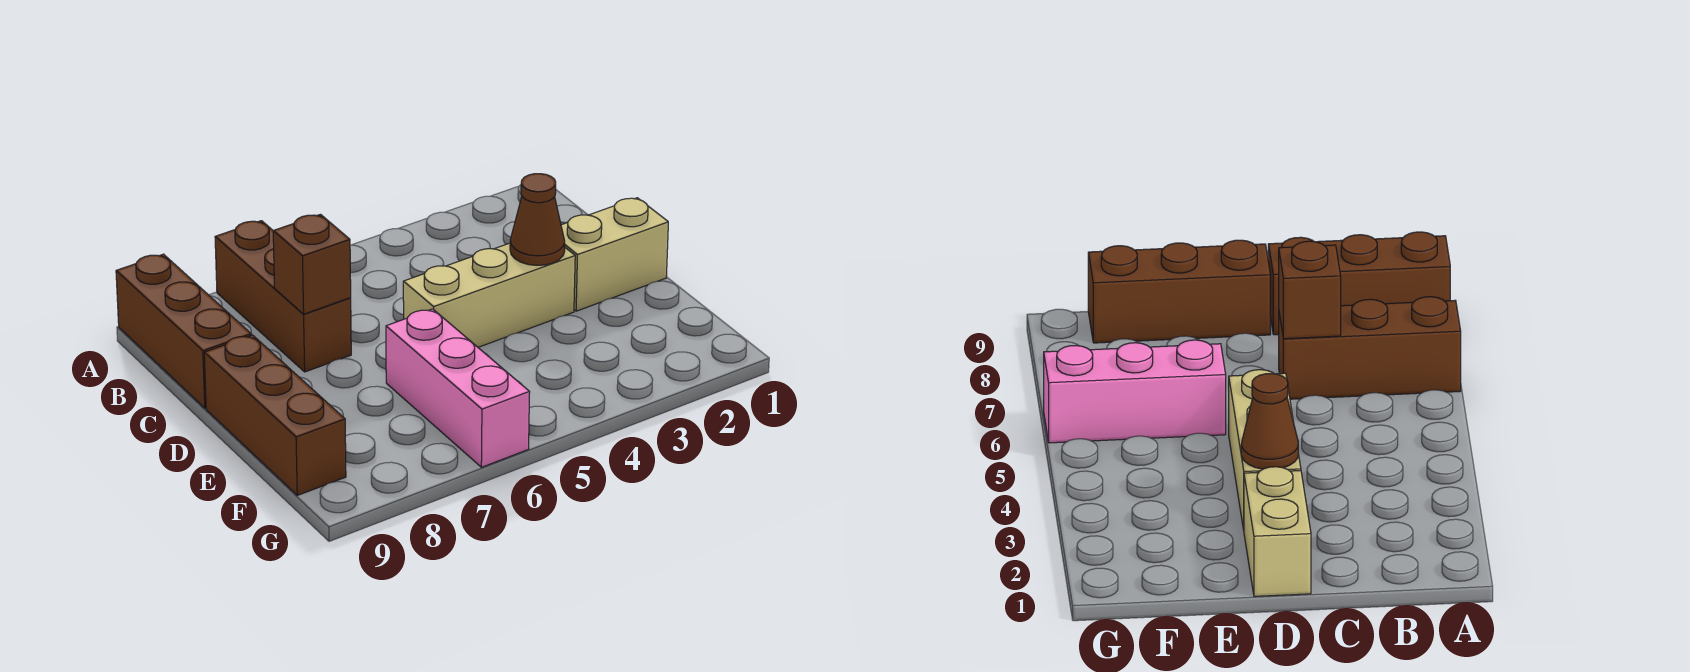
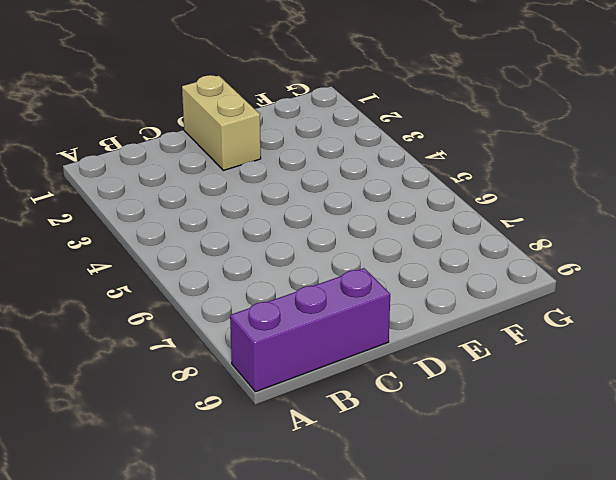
purple 1x3 brick [230,268,390,392] -> brown 1x3 brick [116,254,251,408]
none -> brown 1x3 brick [215,221,351,372]
none -> tan 1x3 brick [403,243,575,347]

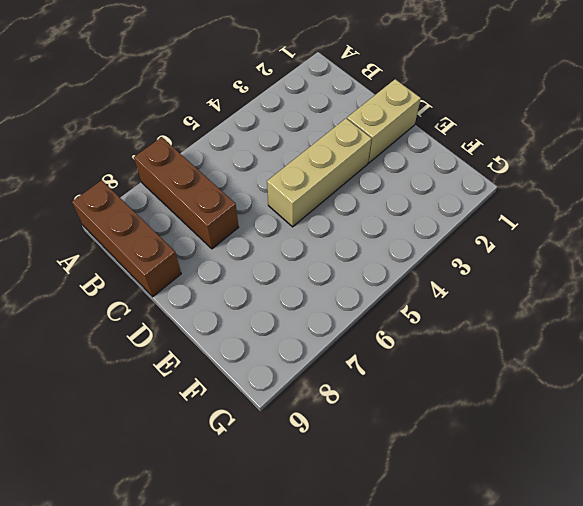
none -> brown 1x3 brick [204,335,346,495]
none -> pink 1x3 brick [386,309,530,467]

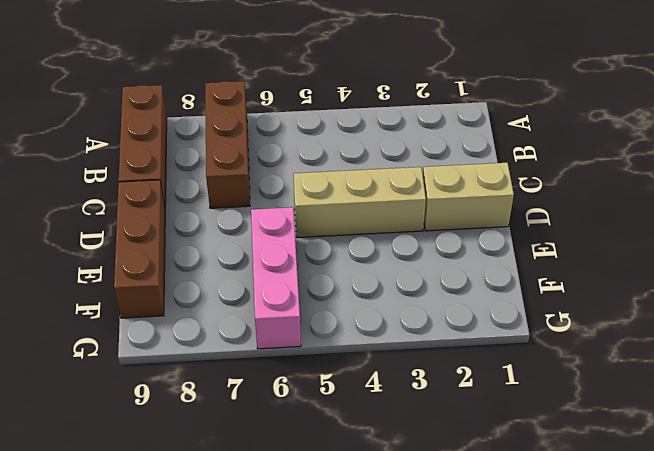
none -> brown 1x1 brick [273,214,351,314]
none -> brown 1x1 cone [510,174,565,265]

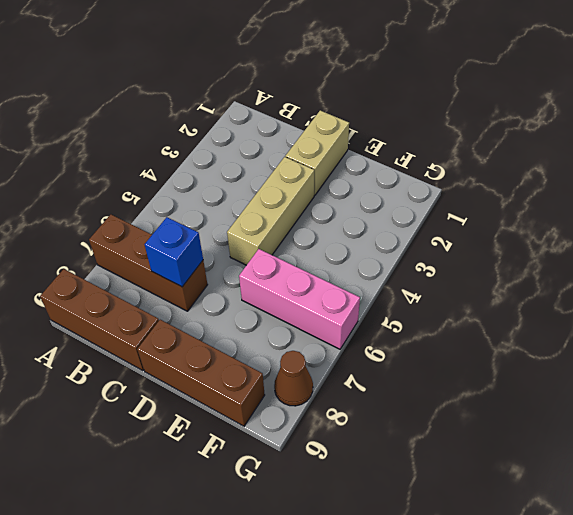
blue 1x1 brick [145,217,203,287] -> brown 1x1 brick [273,214,351,314]
brown 1x1 cone [274,351,313,406] -> brown 1x1 cone moved to [510,174,565,265]

